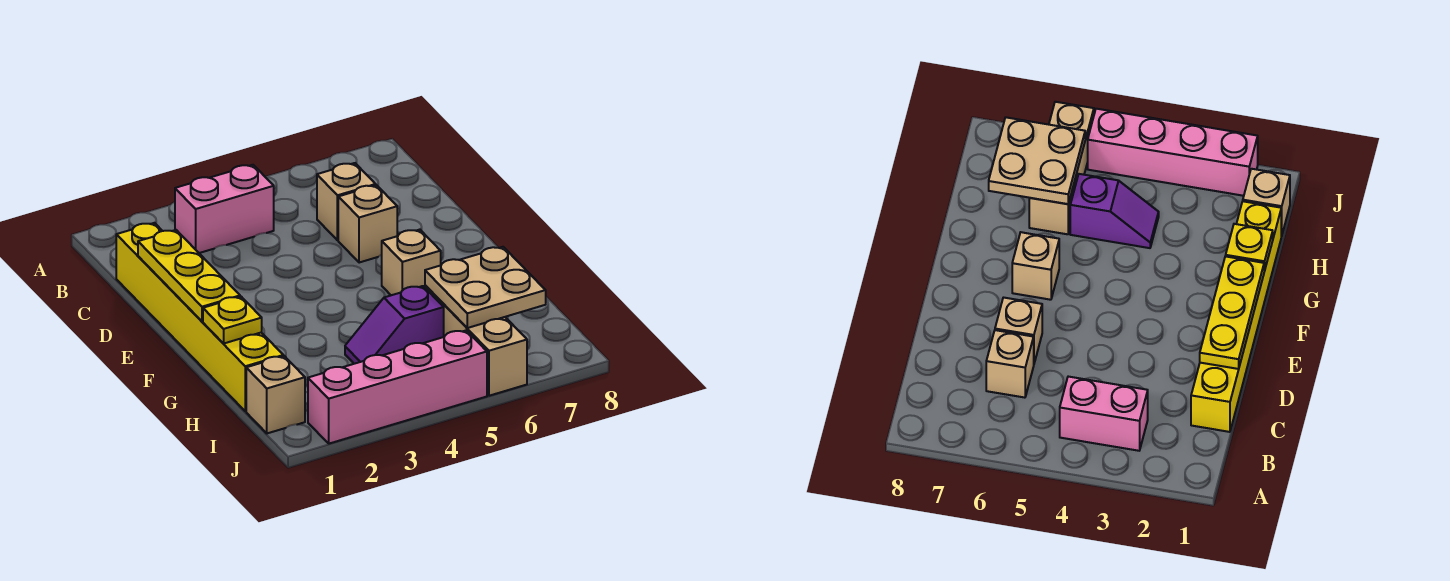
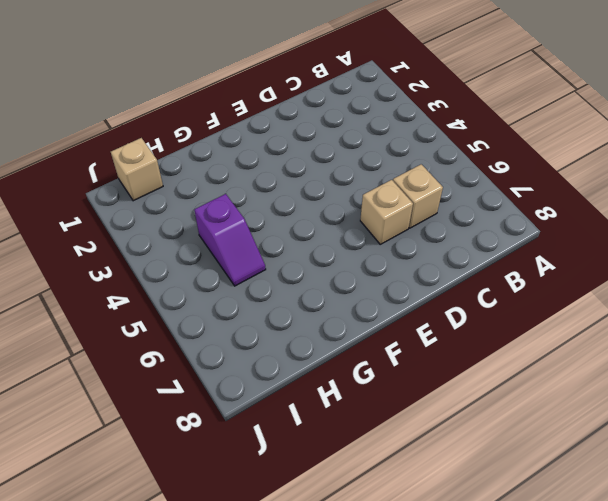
purple 1x2 slope [194,194,266,286] -> purple 1x2 slope turned to [345,286,444,364]
none -> pink 1x2 brick [175,165,274,253]
none -> yellow 1x6 brick [116,223,283,411]
none -> tan 1x1 brick [382,230,441,295]

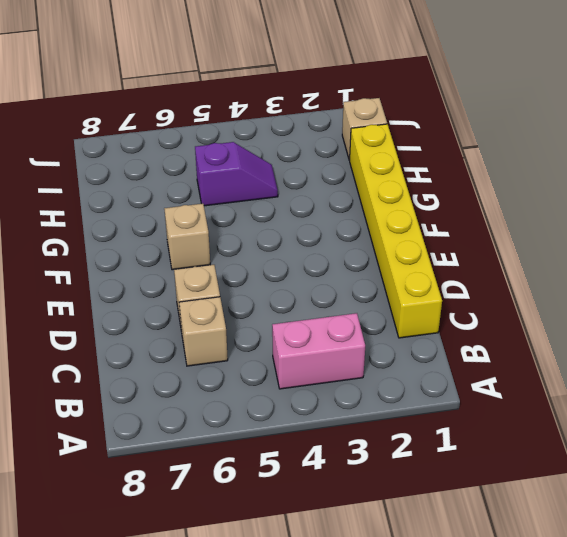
none -> tan 1x3 brick [425,286,527,396]
none -> pink 1x4 brick [308,330,487,444]
none -> yellow 1x3 plate [138,230,240,321]

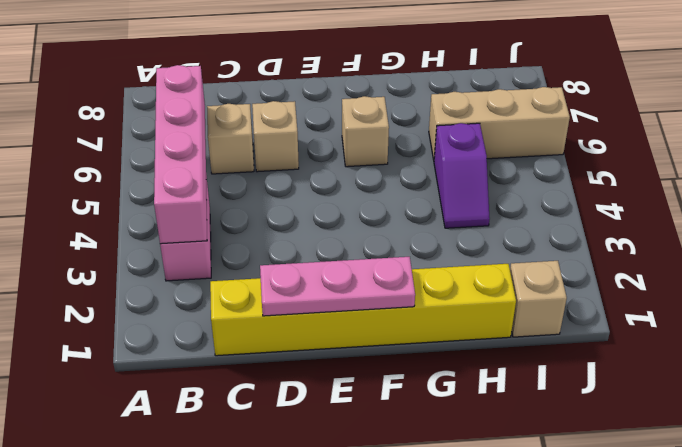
pink 1x4 brick [154,65,207,244] -> pink 1x4 brick moved to [308,330,487,444]
pink 1x3 plate [260,257,415,316] -> yellow 1x3 plate [138,230,240,321]
none -> yellow 1x1 plate [203,297,262,344]
none -> tan 2x2 plate [425,247,546,328]

